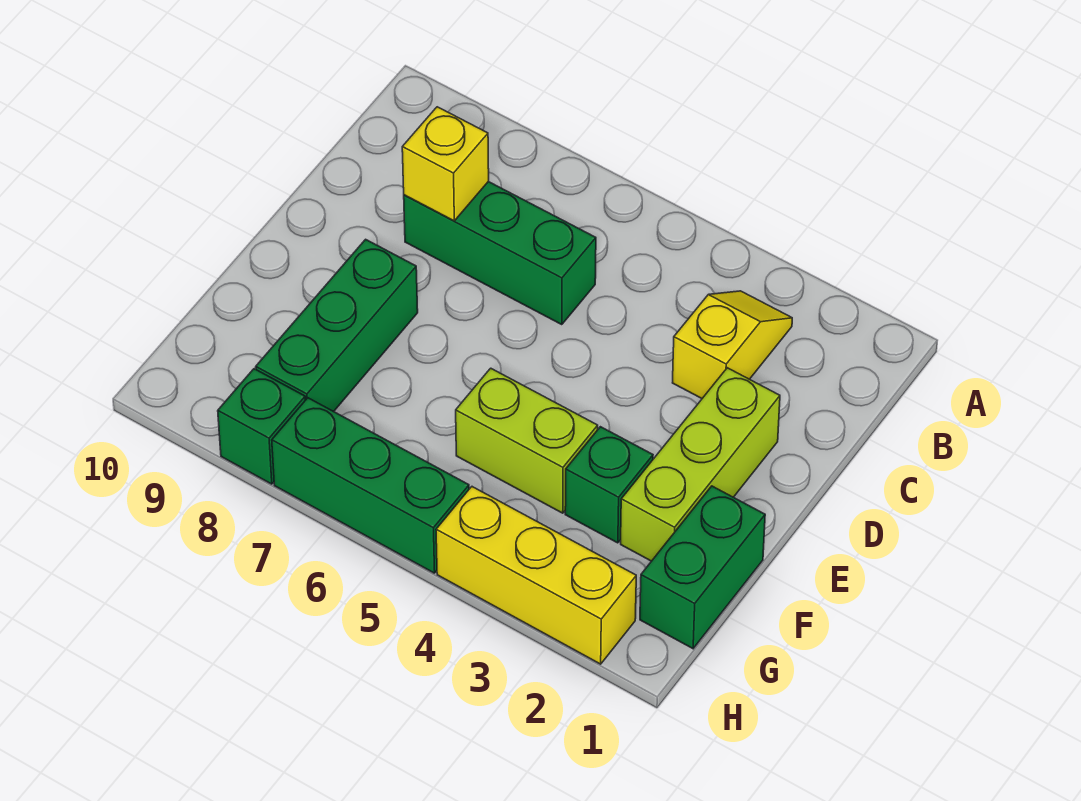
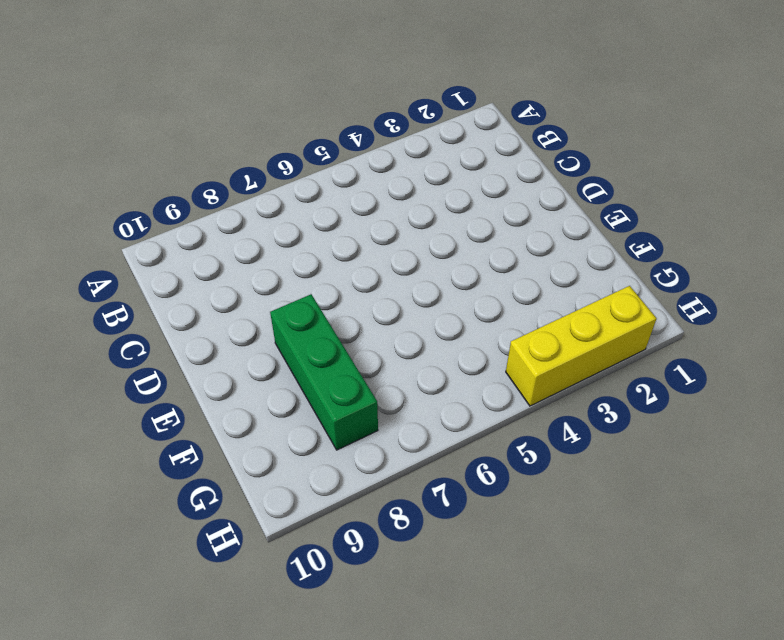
none -> yellow 1x2 slope [673,291,792,398]
none -> green 1x3 brick [404,182,596,325]

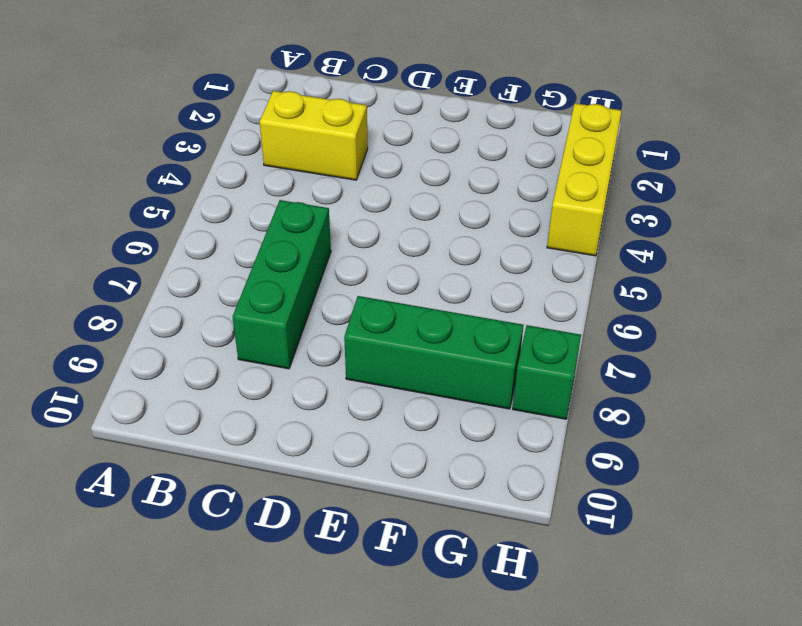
yellow 1x2 brick [260,91,368,180] -> yellow 1x2 slope [673,291,792,398]
none -> lime 1x3 brick [621,368,780,561]
none -> green 1x2 brick [640,486,765,649]

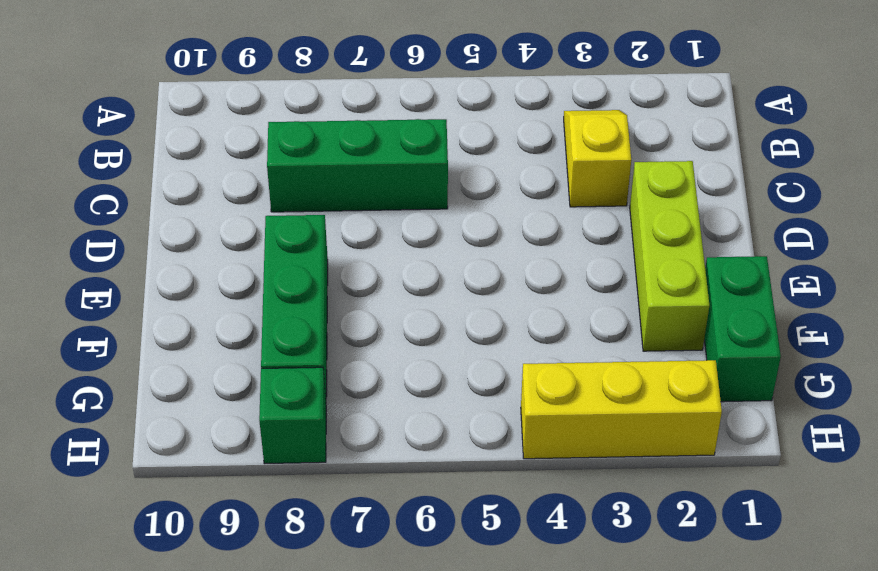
none -> green 1x1 brick [565,427,653,543]
none -> lime 1x2 brick [456,368,598,513]

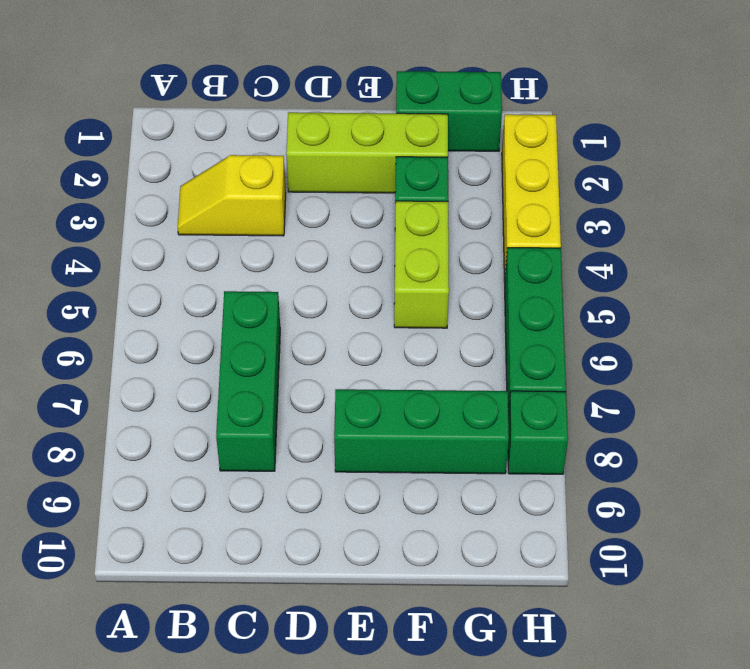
none -> yellow 1x1 brick [402,107,489,221]

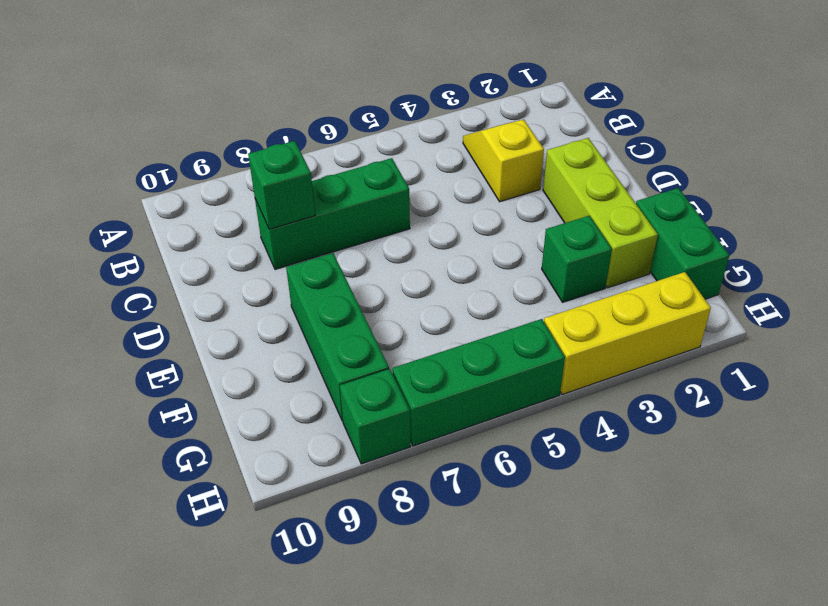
green 1x1 brick [248,141,315,229] -> yellow 1x1 brick [402,107,489,221]
none -> lime 1x2 brick [456,368,598,513]

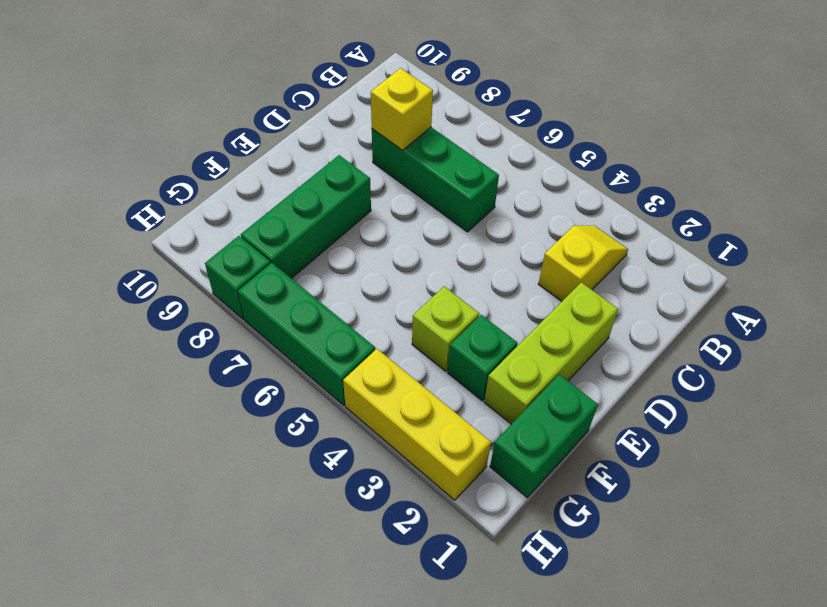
lime 1x1 brick [412,286,479,371] -> lime 1x2 brick [456,368,598,513]

